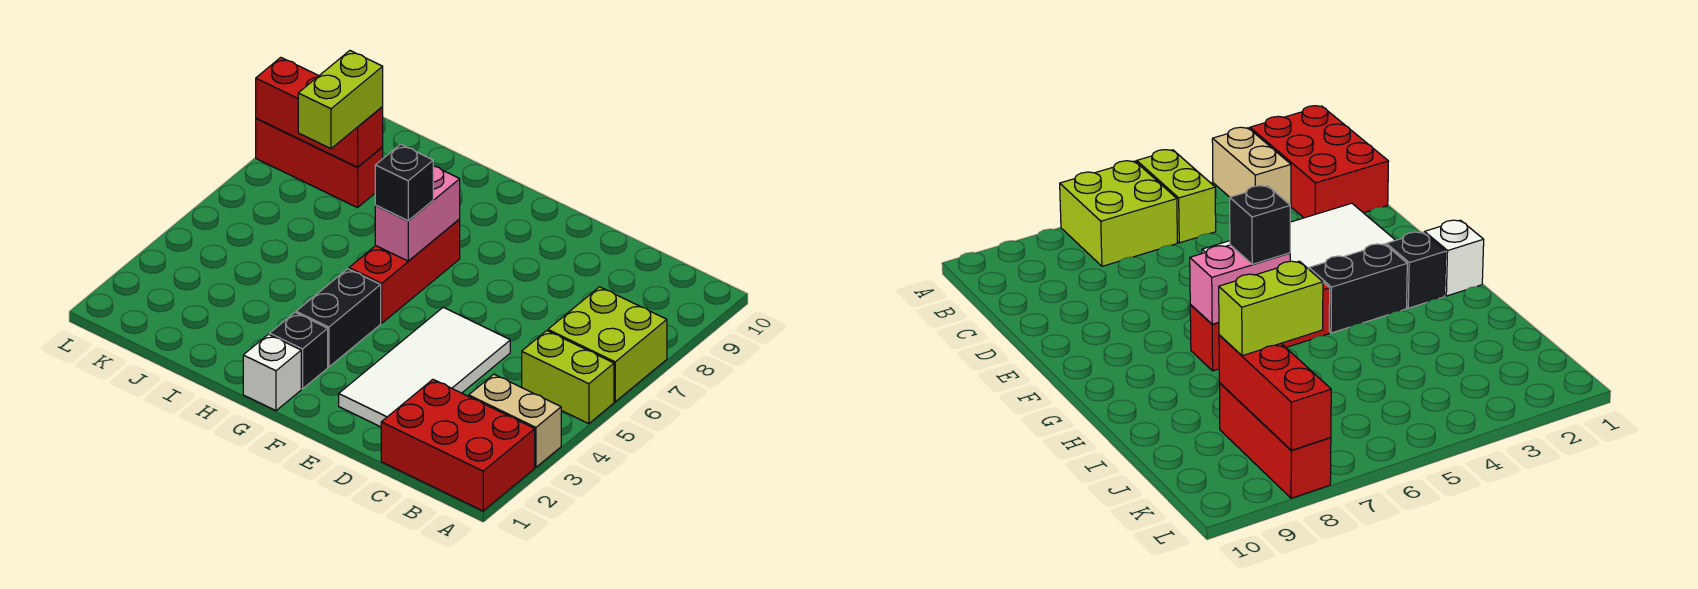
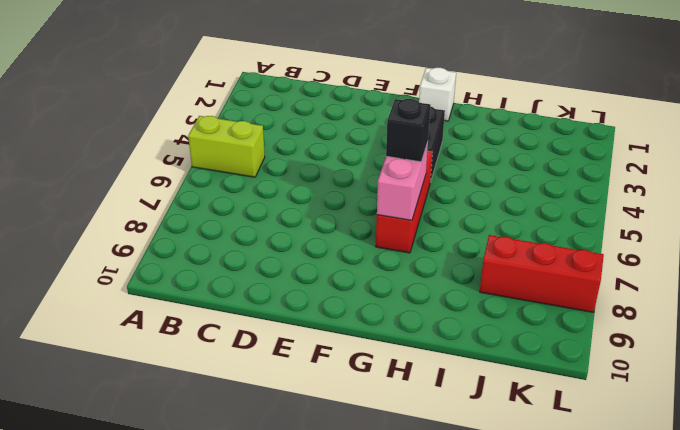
none -> red 2x3 brick [381,380,535,511]
none -> tan 1x2 brick [469,374,561,467]
none -> lime 2x2 brick [548,287,667,402]

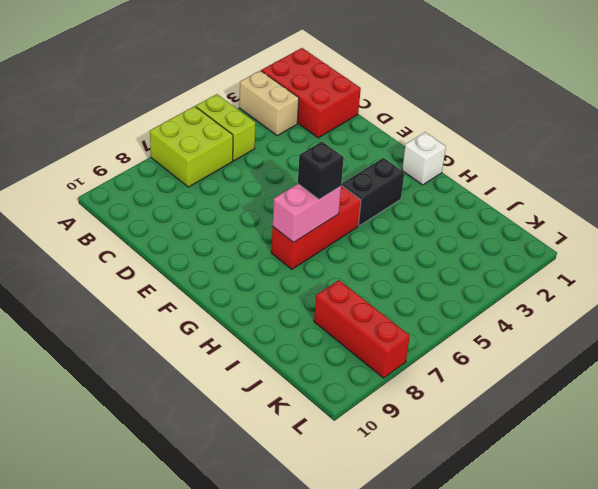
none -> white 2x4 tile [339,307,510,427]
none -> black 1x1 brick [270,313,328,389]
none -> red 1x3 brick [256,58,383,167]

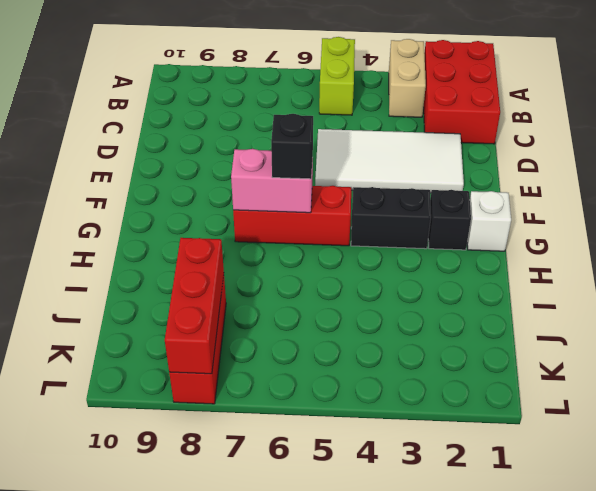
none -> lime 2x2 brick [548,287,667,402]
none -> lime 1x2 brick [298,51,383,149]

